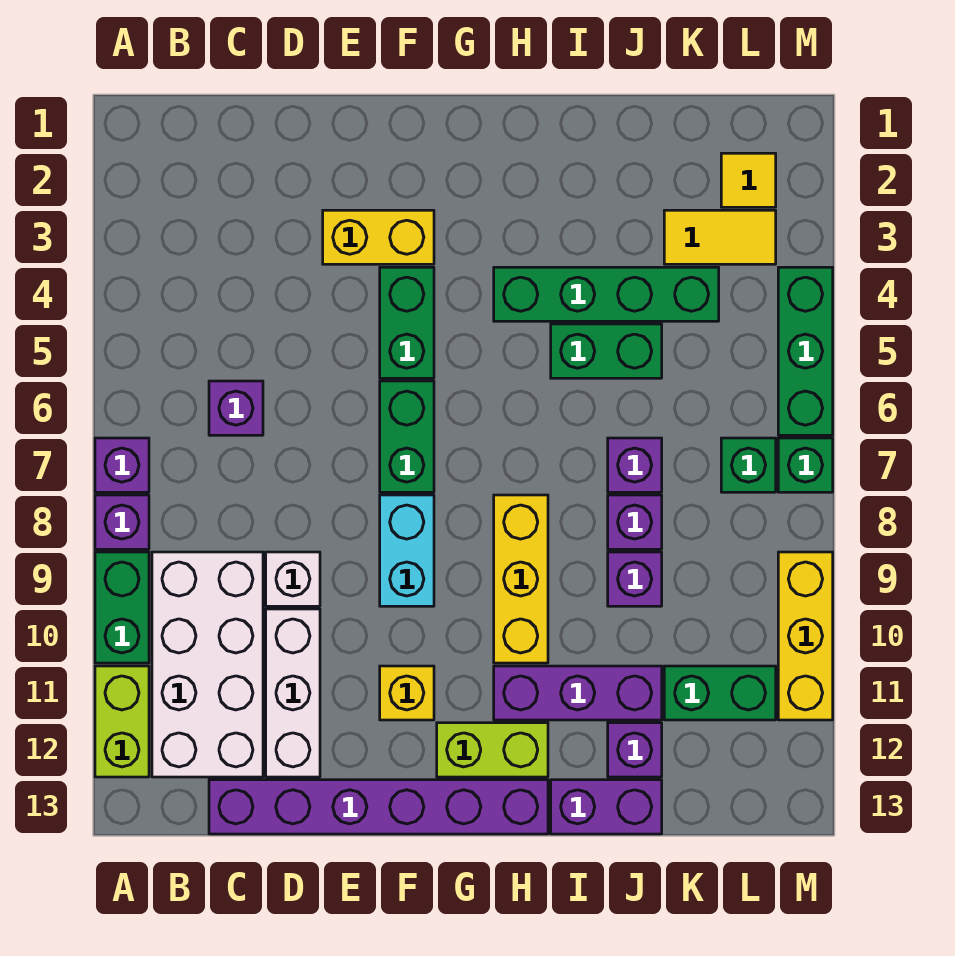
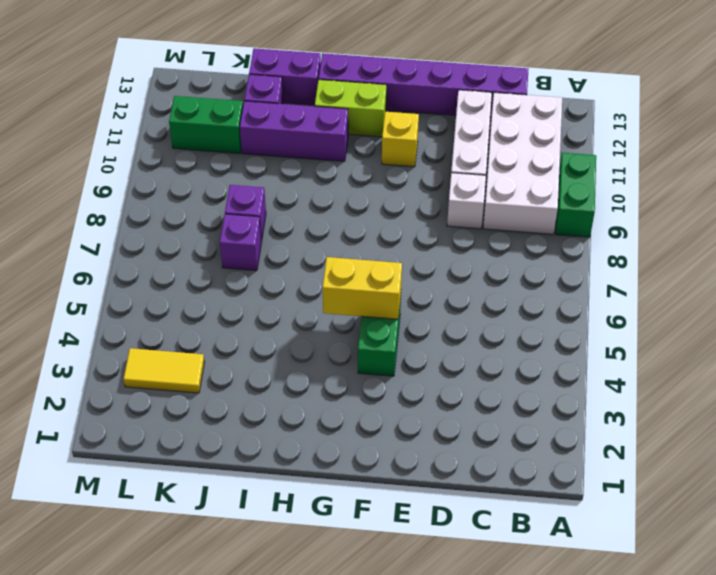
yellow 1x2 brick [323,257,402,319] -> yellow 1x2 brick moved to [323,210,434,264]
none -> purple 1x1 brick [95,438,149,492]
none -> purple 1x1 brick [95,495,149,549]
none -> lime 1x2 brick [95,666,149,777]
none -> purple 1x1 brick [209,381,263,435]

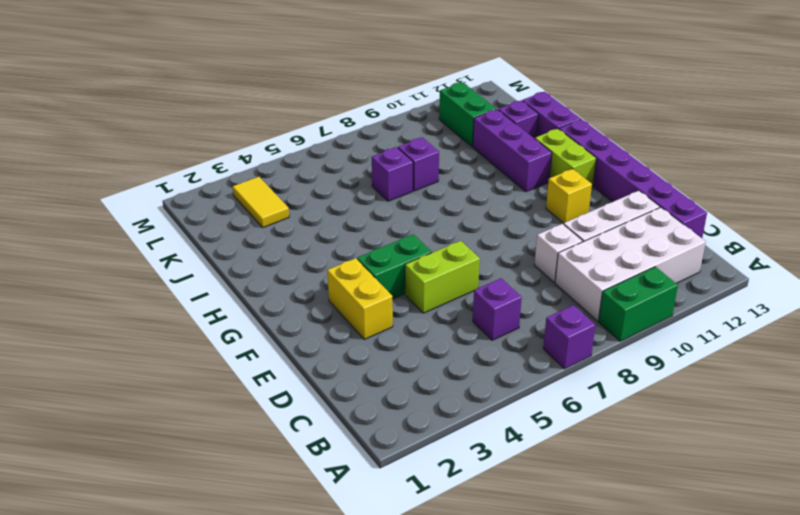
lime 1x2 brick [405,241,480,313] -> lime 1x2 brick moved to [95,666,149,777]
none -> purple 1x1 brick [95,495,149,549]
none -> green 1x2 brick [380,381,434,492]
none -> cyan 1x2 brick [380,495,434,606]
none -> green 1x4 brick [494,267,719,321]

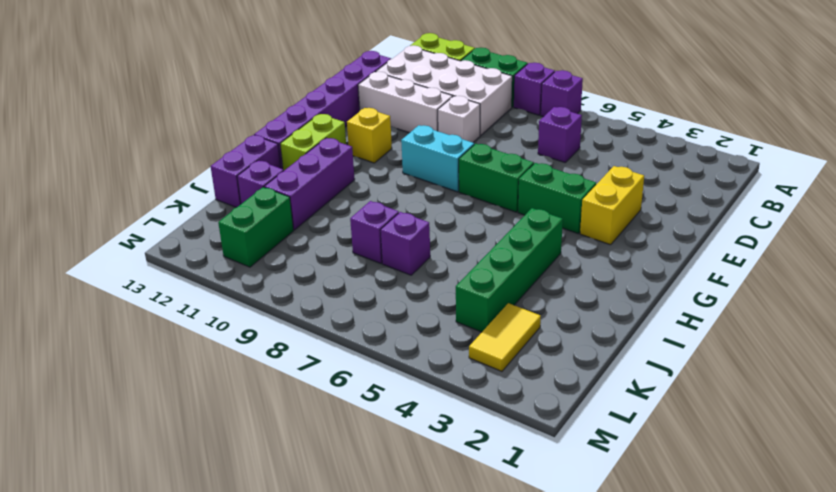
none -> yellow 1x3 brick [494,495,548,663]
none -> green 1x2 brick [551,324,662,378]
none -> purple 1x1 brick [608,552,662,606]
none -> yellow 1x1 tile [721,153,776,207]

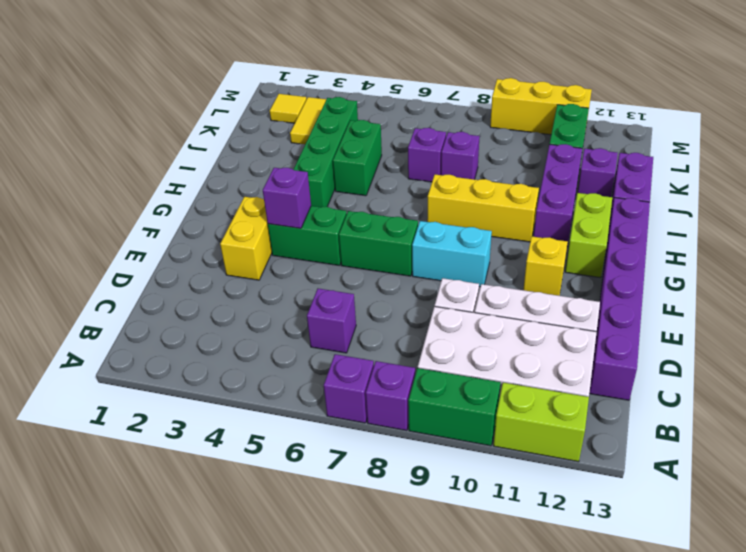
purple 1x1 brick [263,168,311,228] -> purple 1x1 brick moved to [608,552,662,606]
none -> green 1x1 brick [721,438,776,492]
none -> green 1x3 brick [778,267,833,435]
none -> green 1x1 brick [778,438,833,492]

